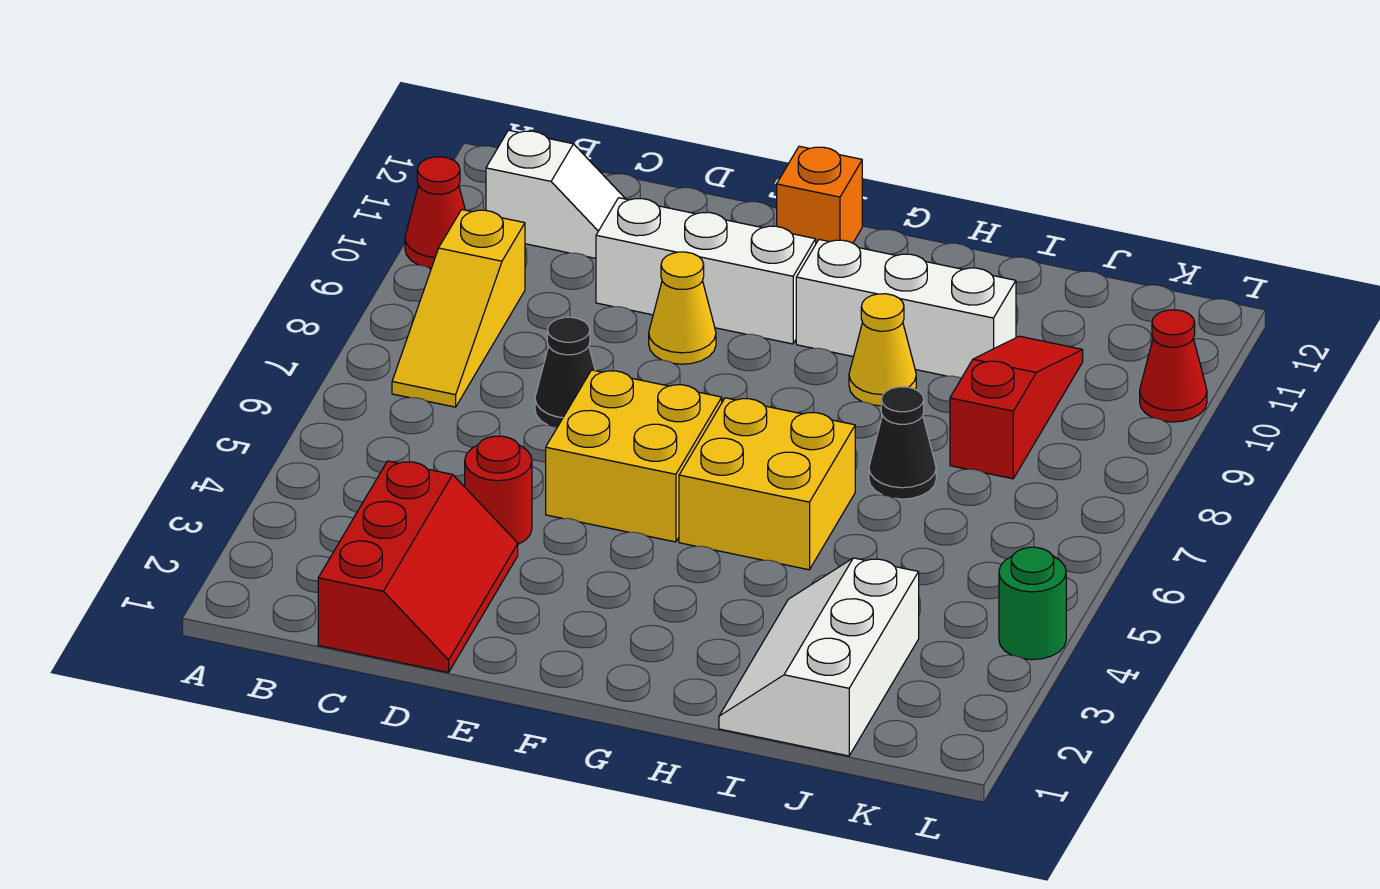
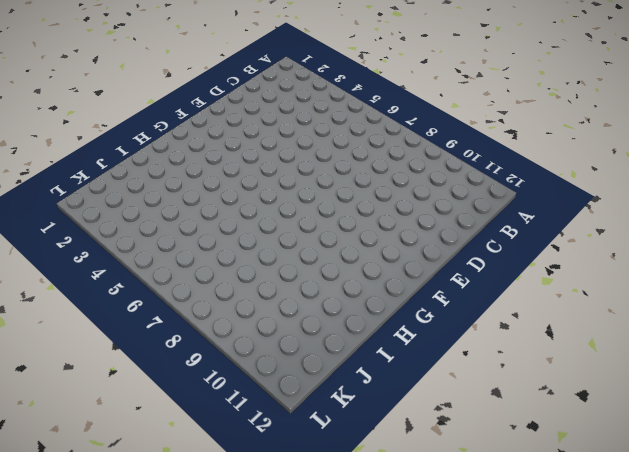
none -> red 1x1 cone [405,157,465,268]
none -> yellow 1x3 slope [392,210,525,407]
none -> white 1x2 slope [486,130,625,258]

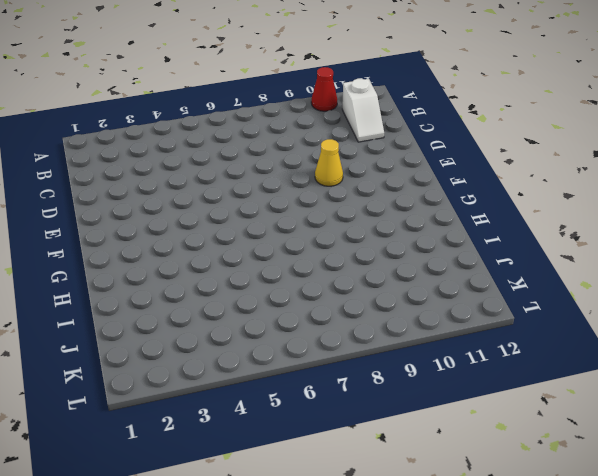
none -> yellow 1x3 slope [392,210,525,407]
none -> red 2x3 slope [318,461,518,673]
none -> red 1x1 round brick [465,436,532,544]

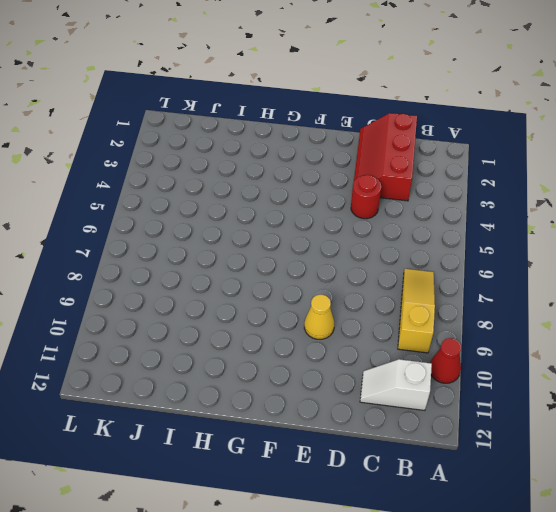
none -> black 1x1 cone [535,317,595,427]
none -> white 1x3 brick [596,198,816,344]
none -> yellow 2x2 brick [546,370,722,542]

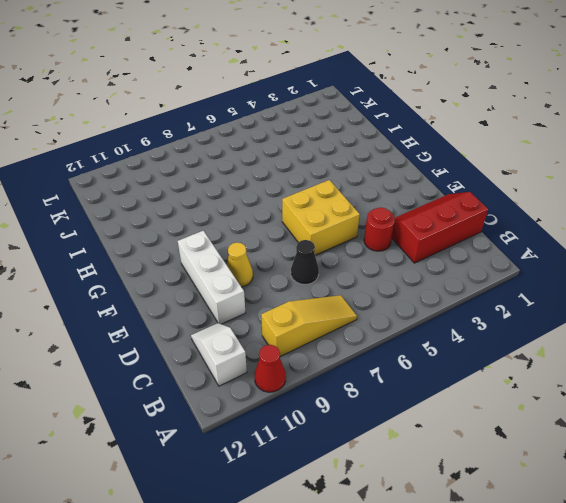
none -> orange 1x1 brick [777,146,862,243]
none -> yellow 2x2 brick [679,398,855,570]
none -> white 1x3 brick [796,240,1016,378]

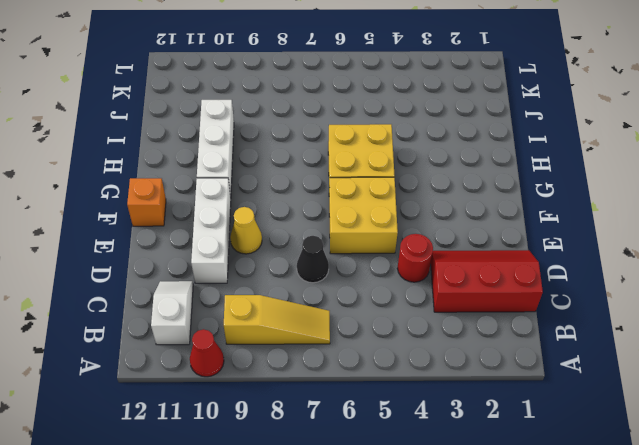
none -> yellow 1x1 cone [849,294,916,406]
none -> white 2x3 slope [719,558,919,756]
none -> black 1x1 cone [869,387,936,499]

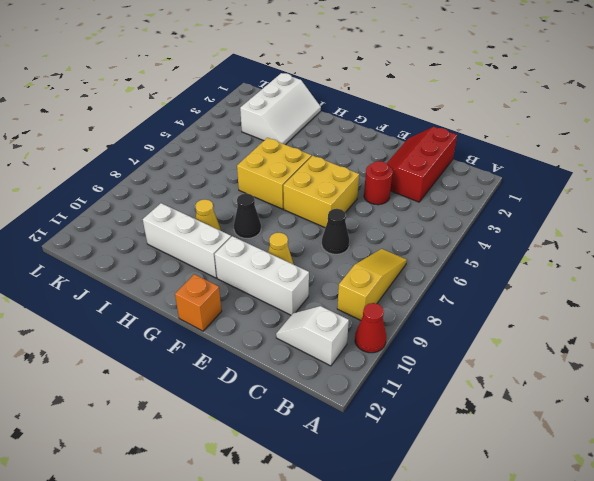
black 1x1 cone [234,194,261,239] -> black 1x1 cone moved to [869,387,936,499]
none -> red 1x3 slope [950,336,1083,479]
none -> green 1x1 round brick [999,547,1066,660]
none -> red 1x1 cone [1140,310,1207,422]

